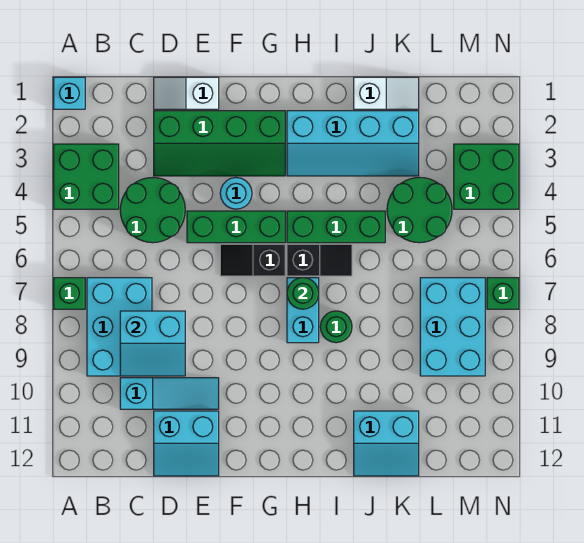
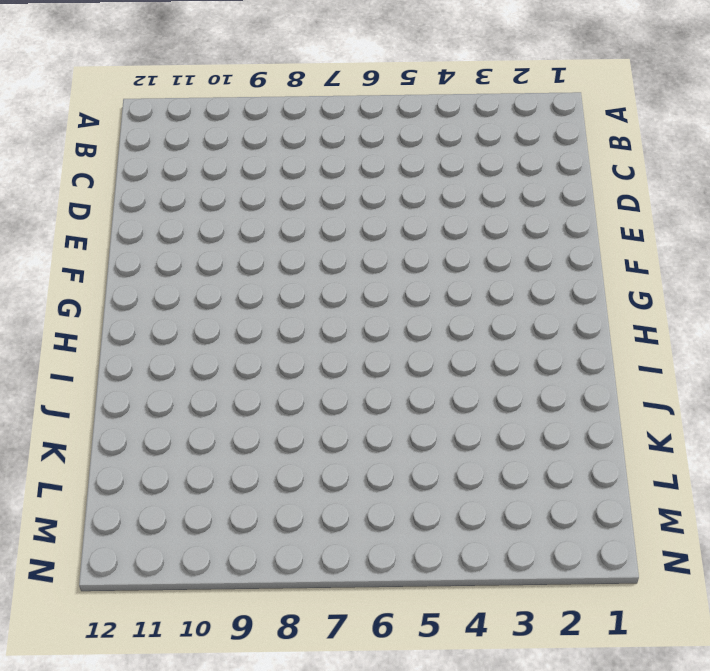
none -> cyan 1x1 brick [54,77,85,109]
none -> green 2x2 brick [54,144,119,209]
none -> green 1x1 brick [54,278,85,309]

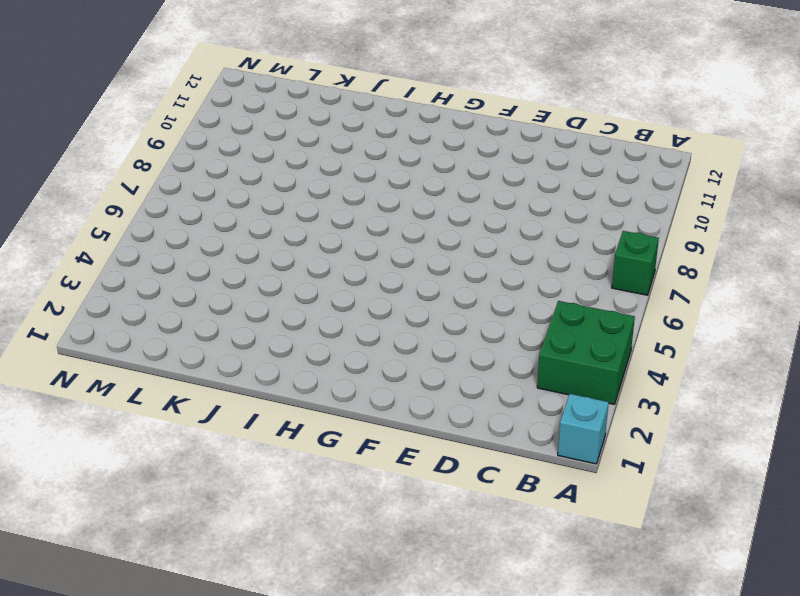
none -> cyan 2x3 brick [87,278,152,376]
none -> green 2x2 round brick [120,178,185,243]
none -> cyan 1x3 slope [120,378,219,409]

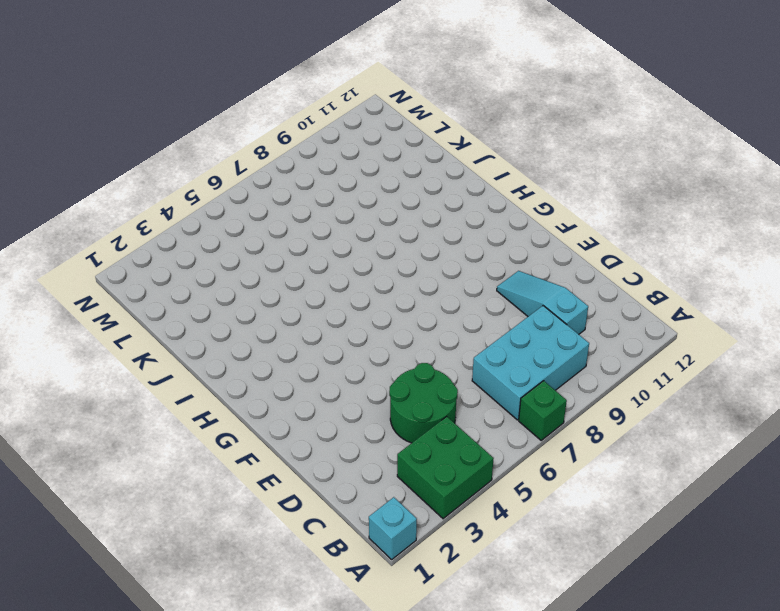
none -> white 1x2 slope [154,77,219,109]
none -> green 2x4 slope [154,111,285,176]
none -> cyan 2x2 slope [154,411,219,476]

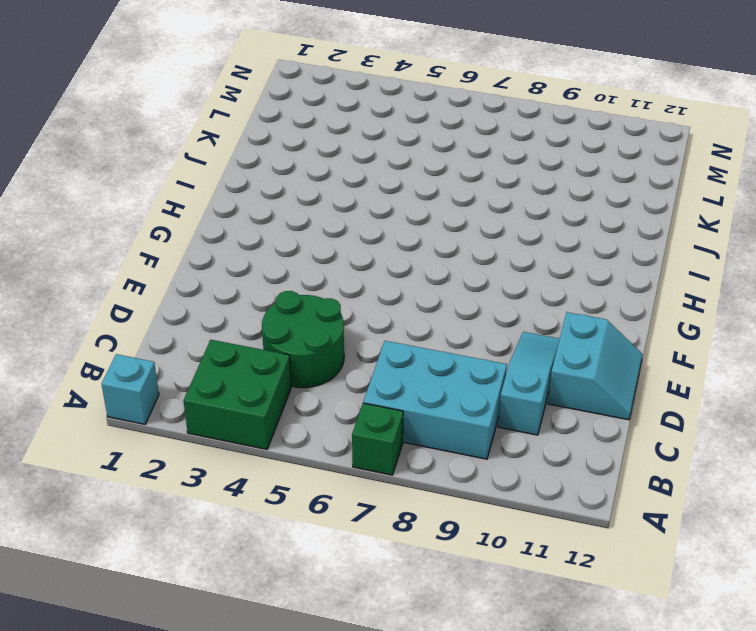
none -> white 1x2 slope [154,77,219,109]
none -> green 2x4 slope [154,111,285,176]
none -> green 1x3 brick [187,211,285,243]

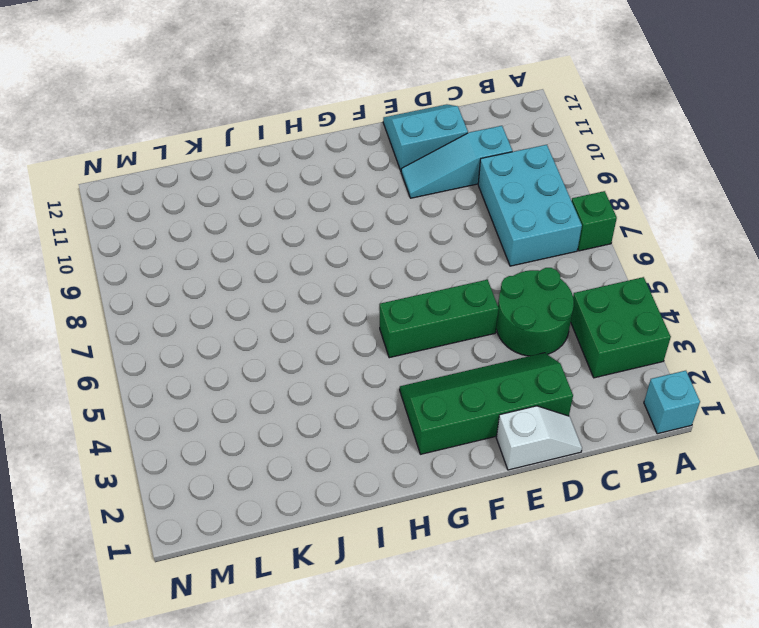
none -> cyan 1x1 round brick [220,178,252,209]
none -> black 1x2 slope [220,244,285,276]
none -> cyan 2x4 slope [287,111,419,176]

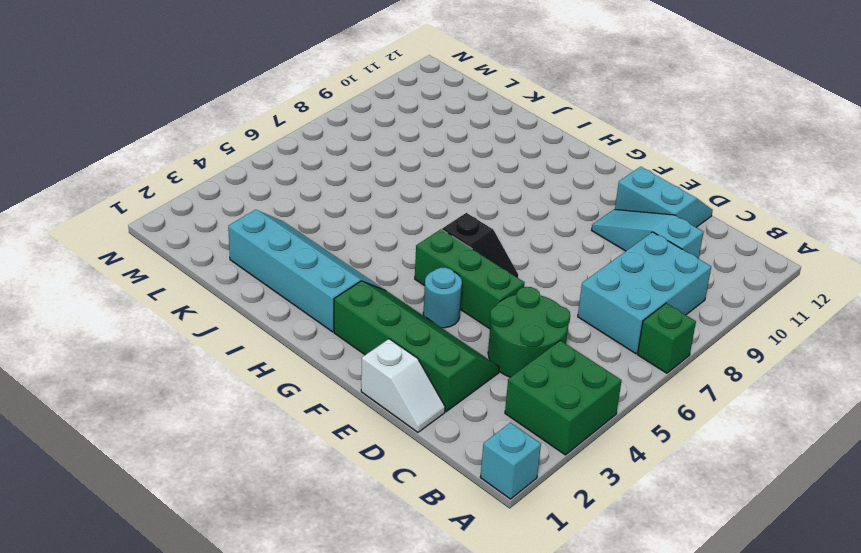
none -> green 1x3 brick [287,211,385,243]
none -> black 1x2 slope [287,244,352,276]
none -> cyan 1x2 brick [287,278,319,343]

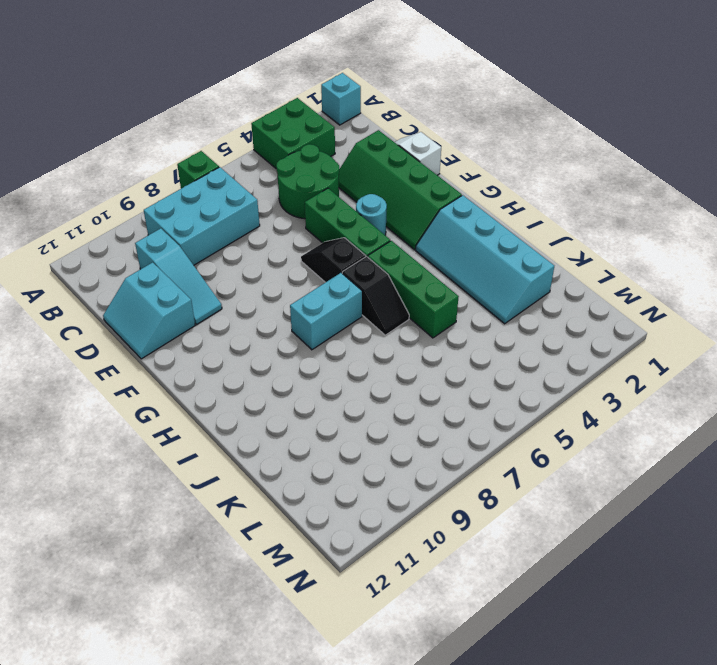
none -> green 1x1 round brick [320,311,352,343]
none -> white 1x2 slope [354,77,419,109]
none -> cyan 2x2 slope [354,411,419,476]

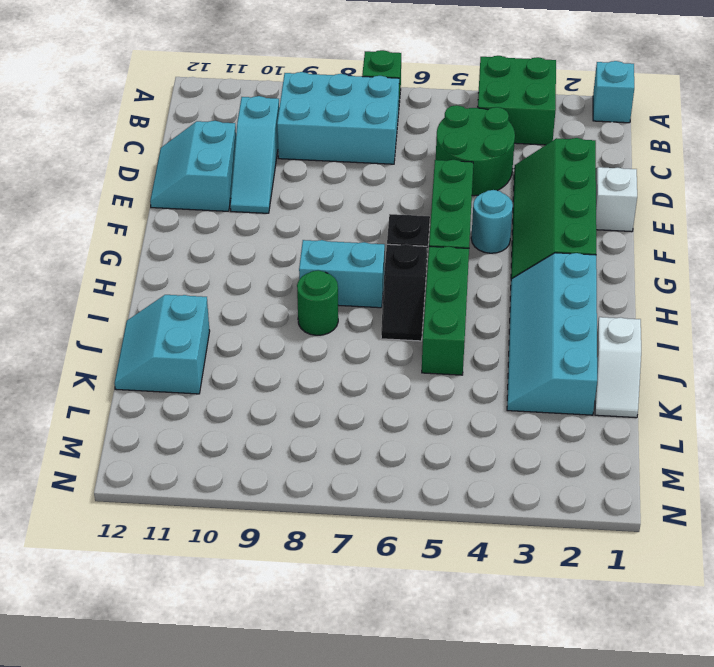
none -> green 2x2 round brick [387,178,452,243]
none -> cyan 2x3 brick [420,278,485,376]
none -> green 2x2 brick [454,144,519,209]

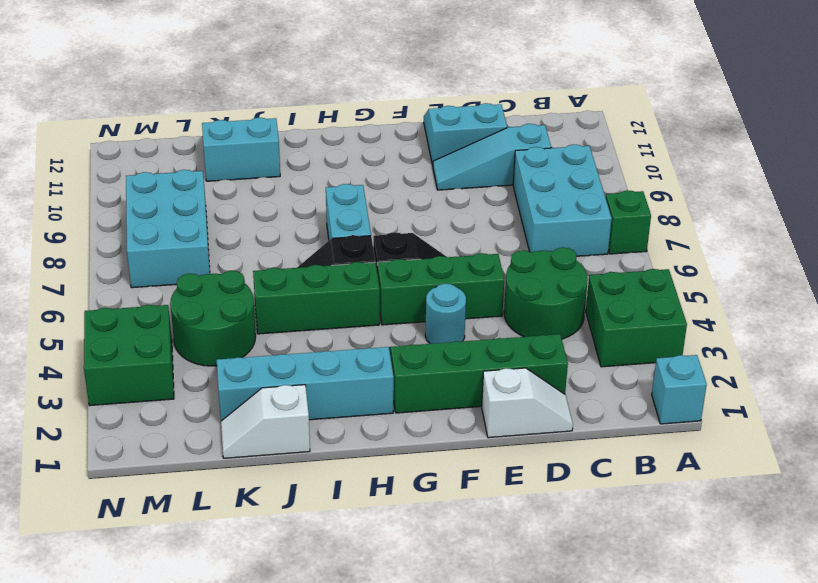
none -> green 1x1 round brick [320,311,352,343]
none -> green 1x1 brick [487,278,519,309]
none -> cyan 2x2 slope [120,311,185,376]

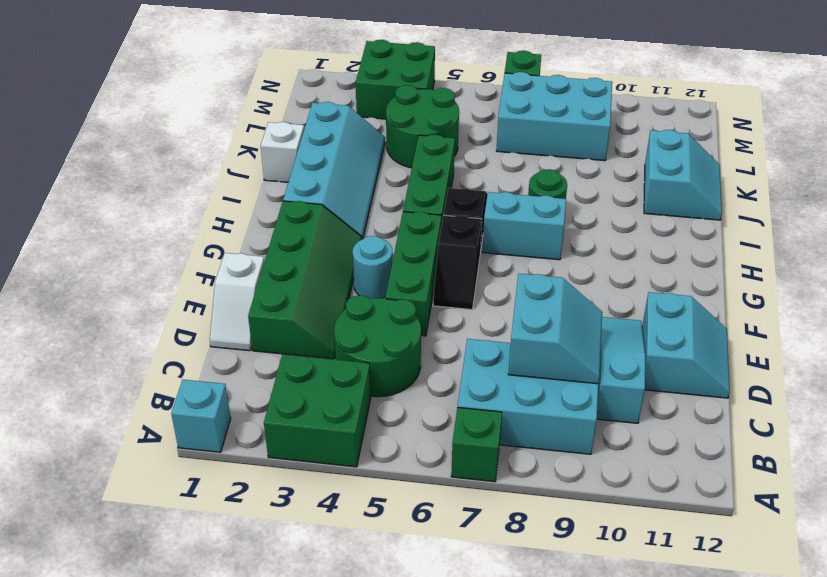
none -> green 1x1 round brick [287,278,319,309]

